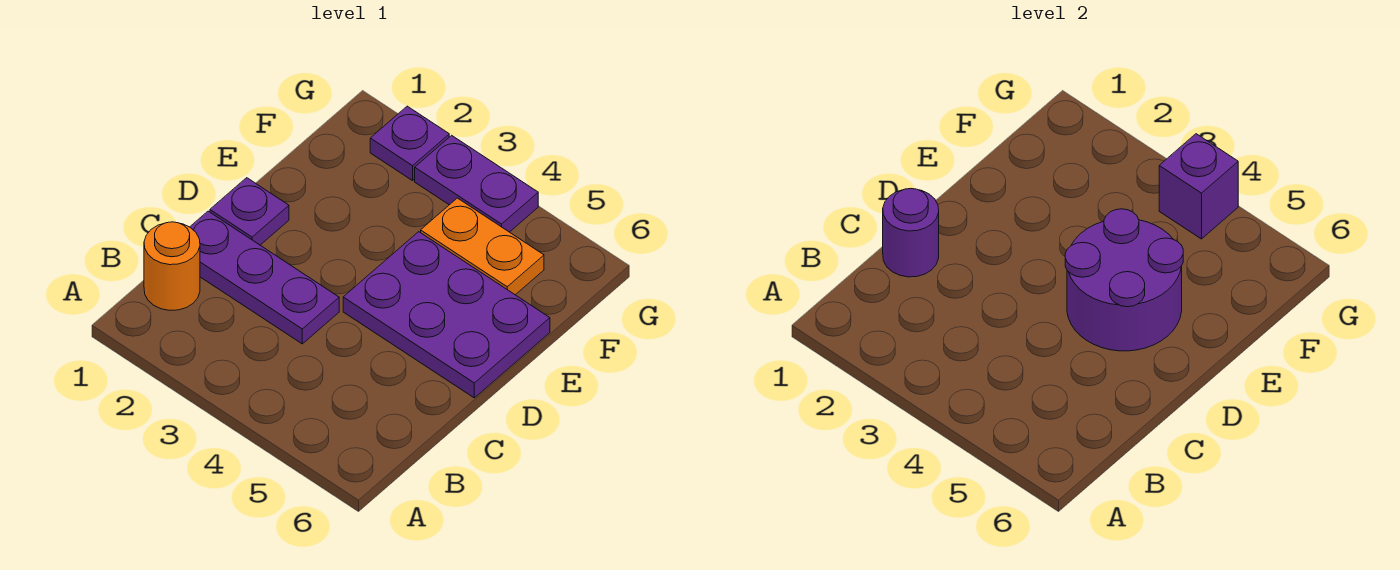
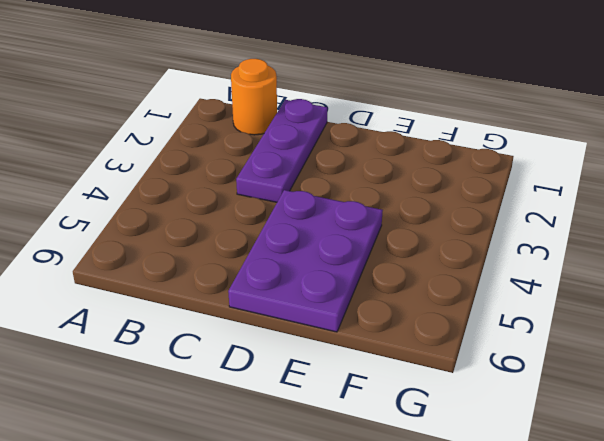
none -> purple 1x1 plate [210,178,289,245]
none -> orange 1x2 plate [421,198,544,295]

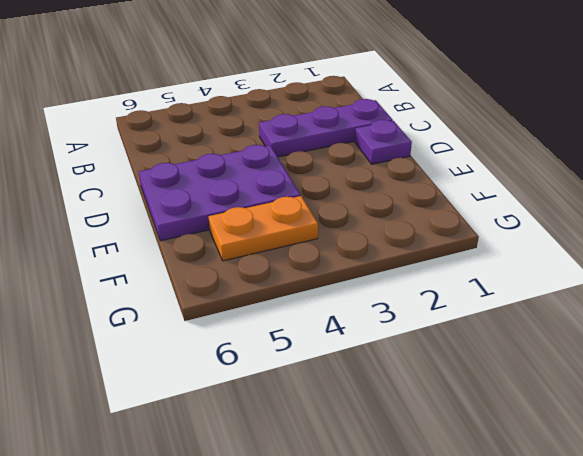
none -> orange 1x1 round brick [144,222,200,310]
none -> purple 1x1 plate [370,106,449,181]

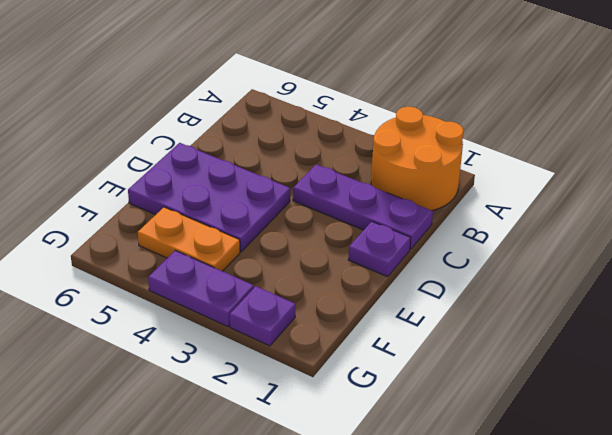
orange 2x2 round brick [371,107,463,210] -> orange 1x1 round brick [144,222,200,310]
none -> purple 1x1 round brick [883,189,939,277]
none -> purple 2x2 round brick [1065,209,1183,351]

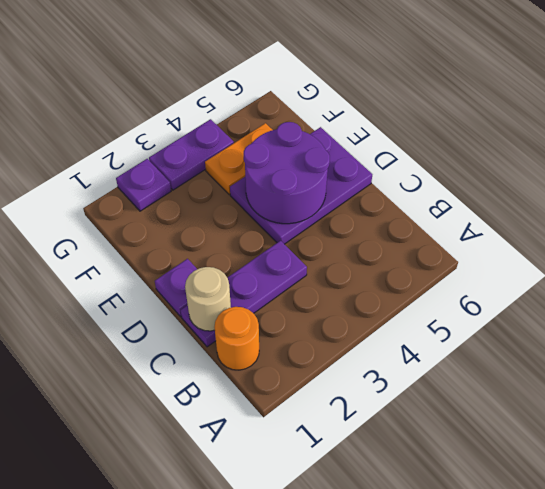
tan 1x1 round brick [185,267,231,331] -> purple 1x1 round brick [883,189,939,277]
none -> purple 1x1 brick [1159,134,1238,239]

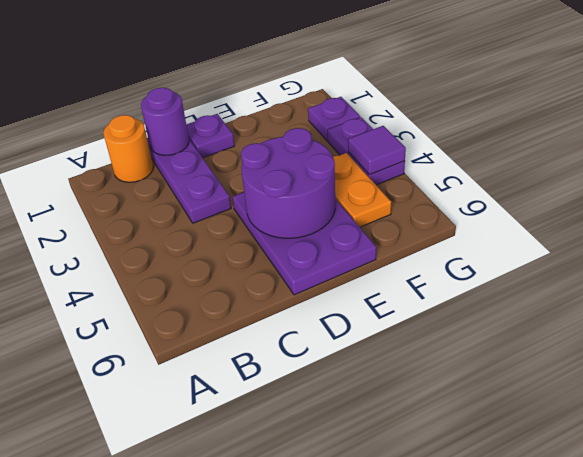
purple 1x1 tile [348,126,406,175] -> purple 1x1 brick [1159,134,1238,239]

